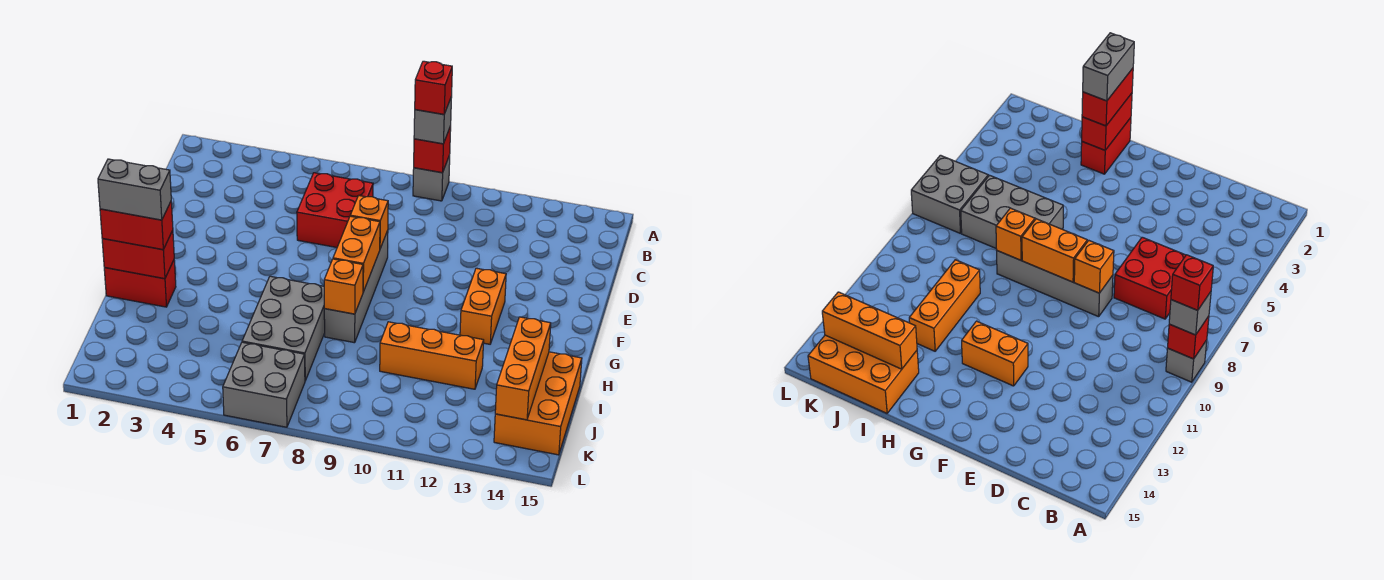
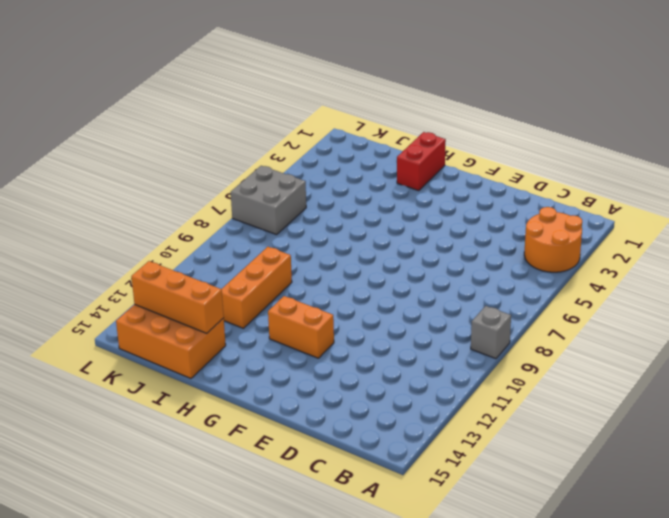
orange 2x2 round brick [524,207,582,272] -> none
none -> red 2x2 brick [297,173,373,247]
none -> grey 1x4 brick [324,230,388,343]
none -> grey 2x3 brick [242,276,325,381]

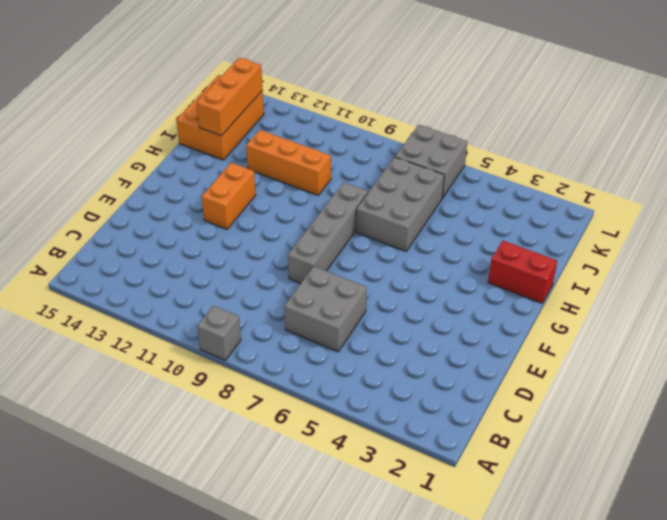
grey 2x2 brick [284,266,367,352] -> red 2x2 brick [297,173,373,247]
none -> red 1x1 brick [414,126,451,173]
none -> orange 1x1 brick [350,196,388,248]
none -> orange 1x2 brick [333,216,380,292]

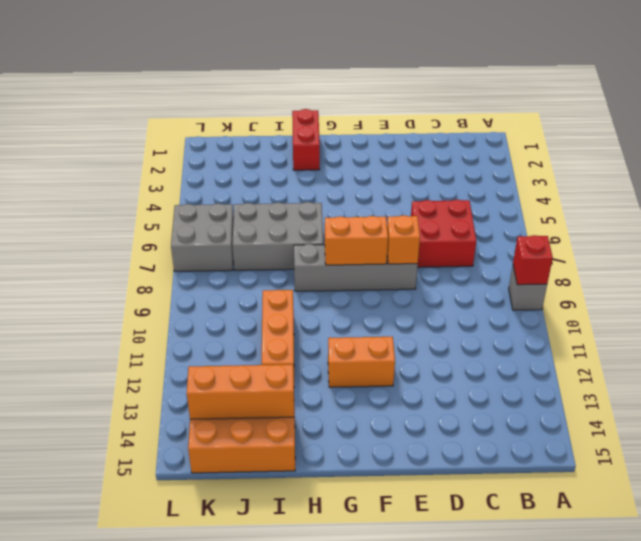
none -> red 1x2 brick [102,230,174,279]
none -> orange 1x1 brick [324,259,363,314]
none -> grey 1x1 brick [414,96,452,144]

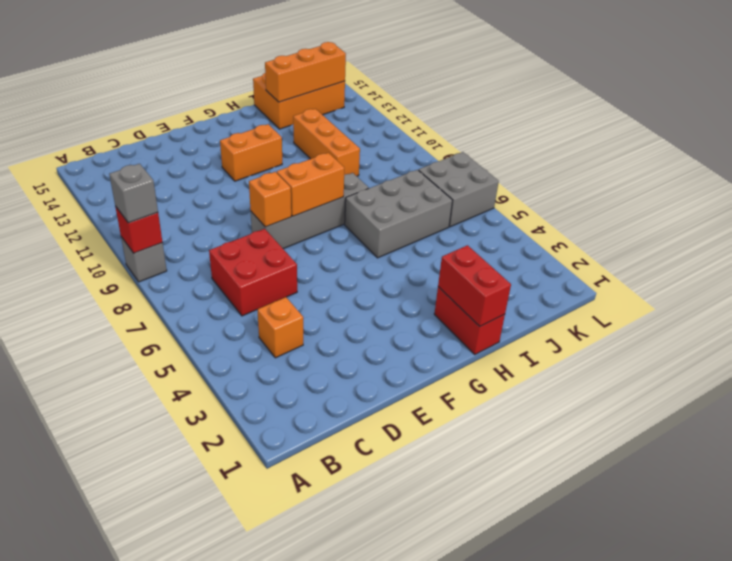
orange 1x1 brick [257,297,303,358] -> orange 1x1 brick moved to [324,259,363,314]
none -> red 1x2 brick [100,202,173,250]
none -> red 1x1 brick [415,61,452,114]
none -> grey 1x2 brick [98,159,171,220]

